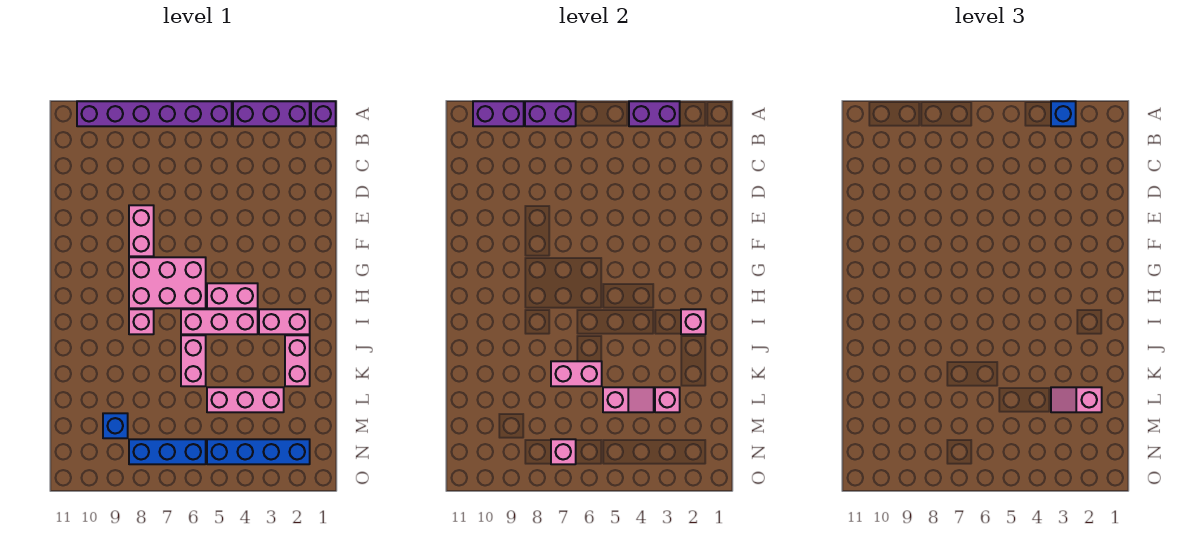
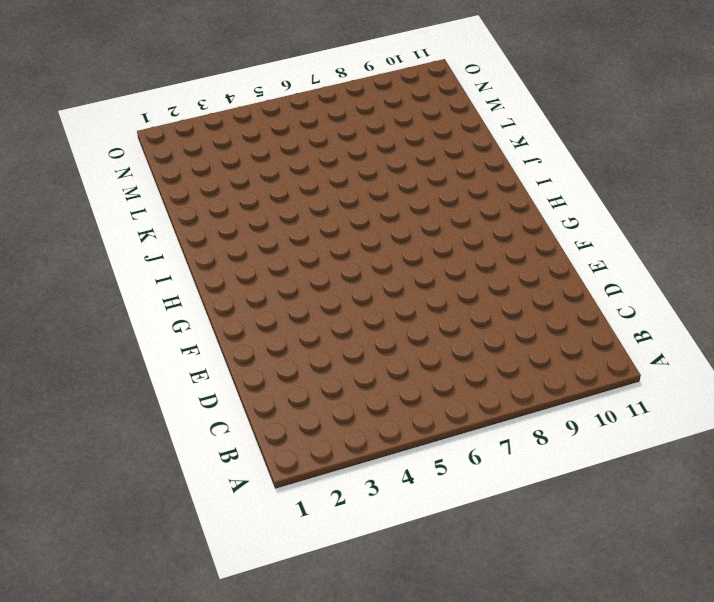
none -> purple 1x1 brick [311,101,336,126]
none -> purple 1x3 brick [233,101,310,126]
none -> purple 1x6 brick [77,101,232,126]

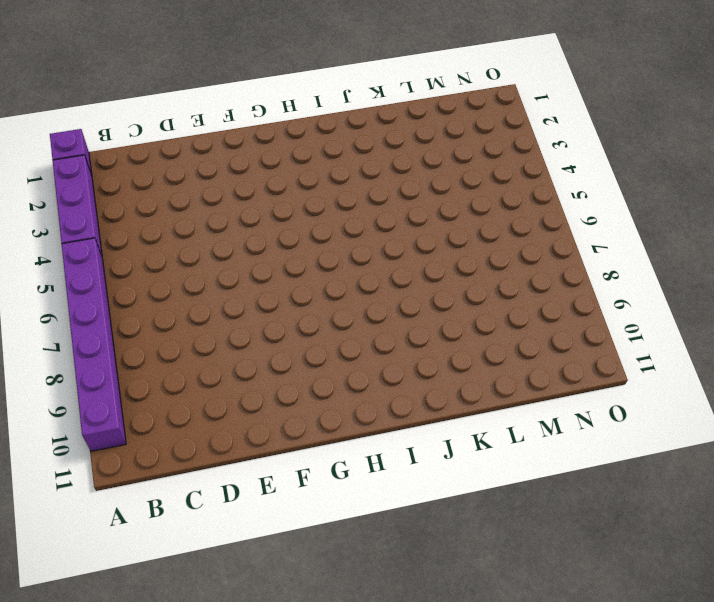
none -> pink 1x2 brick [129,205,154,256]
none -> pink 2x3 brick [129,257,206,308]
none -> pink 1x2 brick [207,283,258,308]

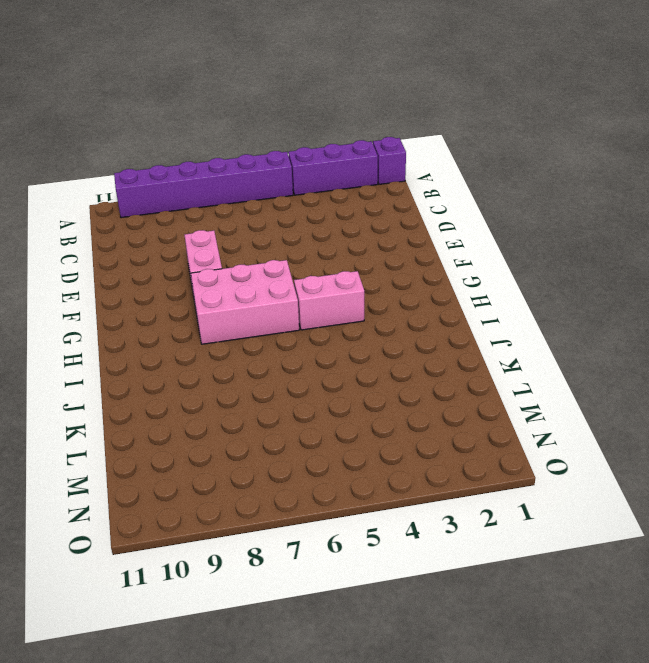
none -> pink 1x2 brick [259,309,310,334]
none -> pink 1x3 brick [181,309,258,334]
none -> pink 1x1 brick [129,309,154,334]

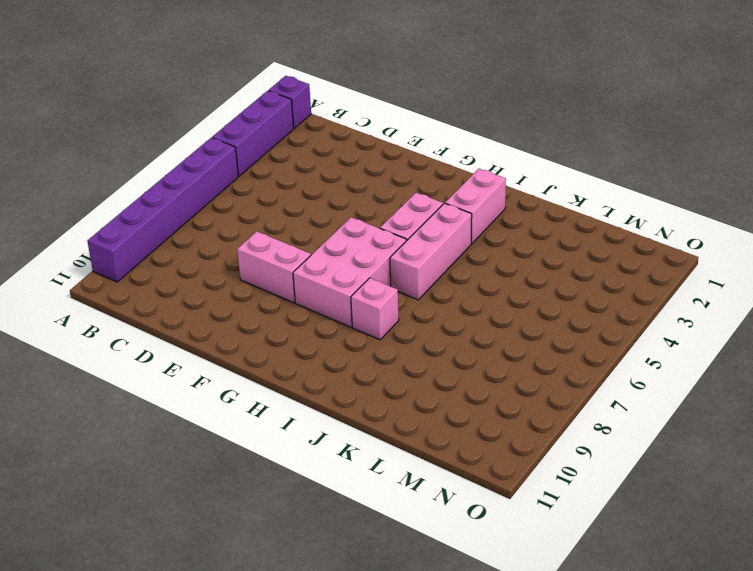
none -> pink 1x2 brick [285,335,310,386]
none -> pink 1x2 brick [181,335,206,386]
none -> pink 1x3 brick [207,387,284,412]

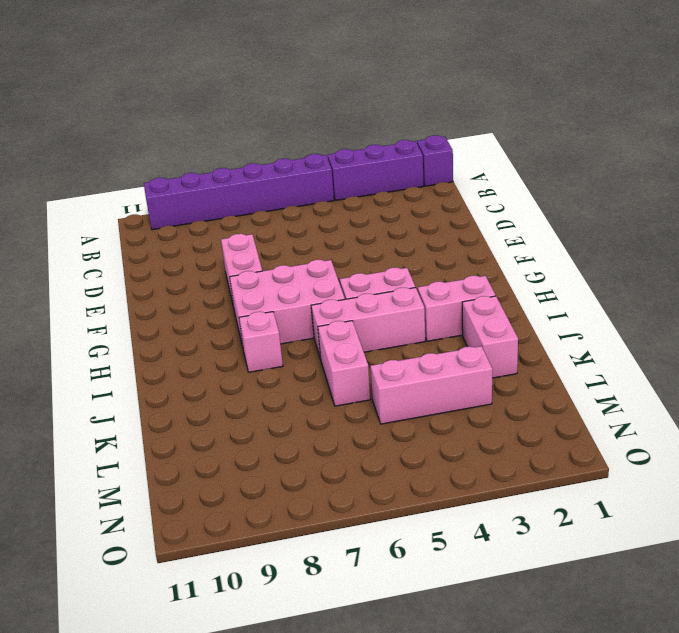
none -> blue 1x1 brick [103,413,128,438]
none -> blue 1x4 brick [207,439,310,464]
none -> blue 1x3 brick [129,439,206,464]

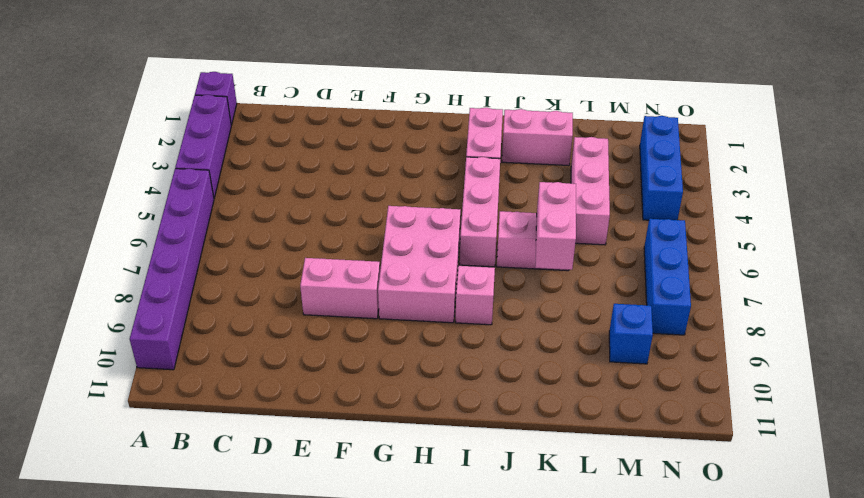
blue 1x3 brick [640,116,683,220] -> blue 1x4 brick [207,439,310,464]
none -> pink 1x2 brick [207,283,258,308]
none -> purple 1x2 brick [629,101,680,126]
none -> purple 1x2 brick [525,101,576,126]

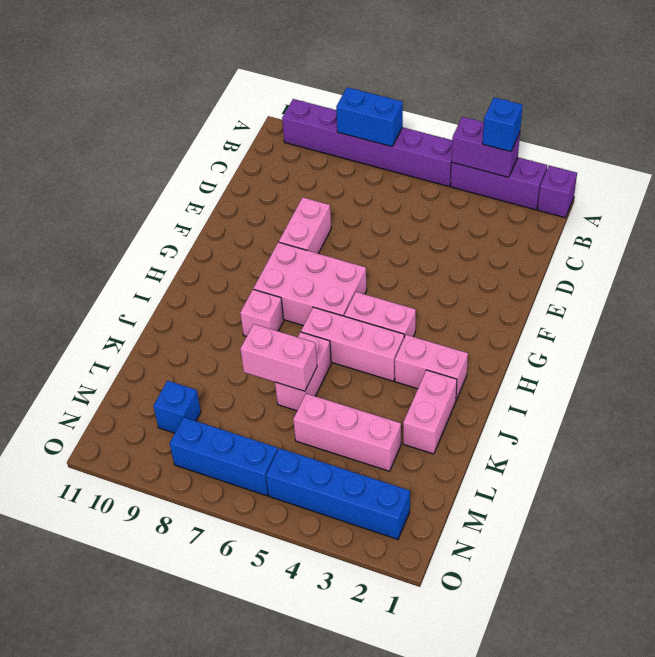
blue 1x2 brick [336,87,403,147] -> purple 1x2 brick [525,101,576,126]
none -> purple 1x2 brick [473,101,524,126]
none -> pink 1x1 brick [681,309,706,334]
none -> pink 1x1 brick [655,387,680,412]

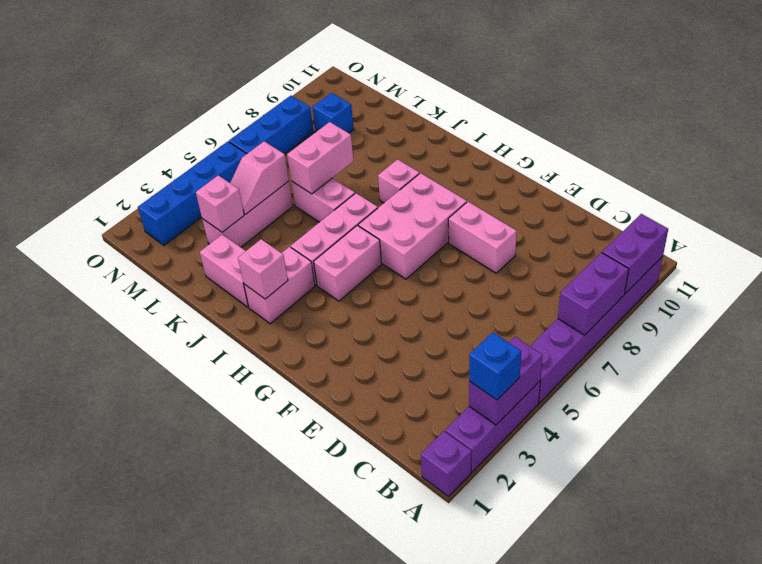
none -> pink 1x1 brick [551,439,576,464]
none -> pink 1x2 slope [1051,387,1102,412]

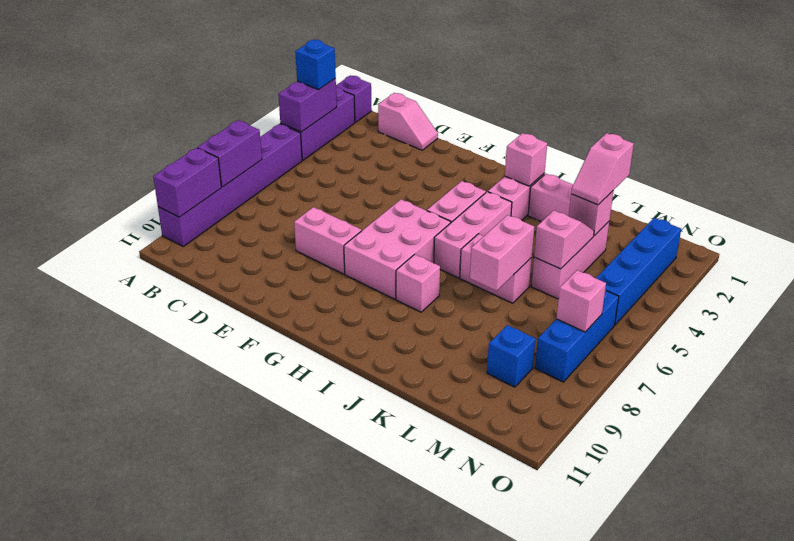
pink 1x2 slope [378,93,438,150] -> none

